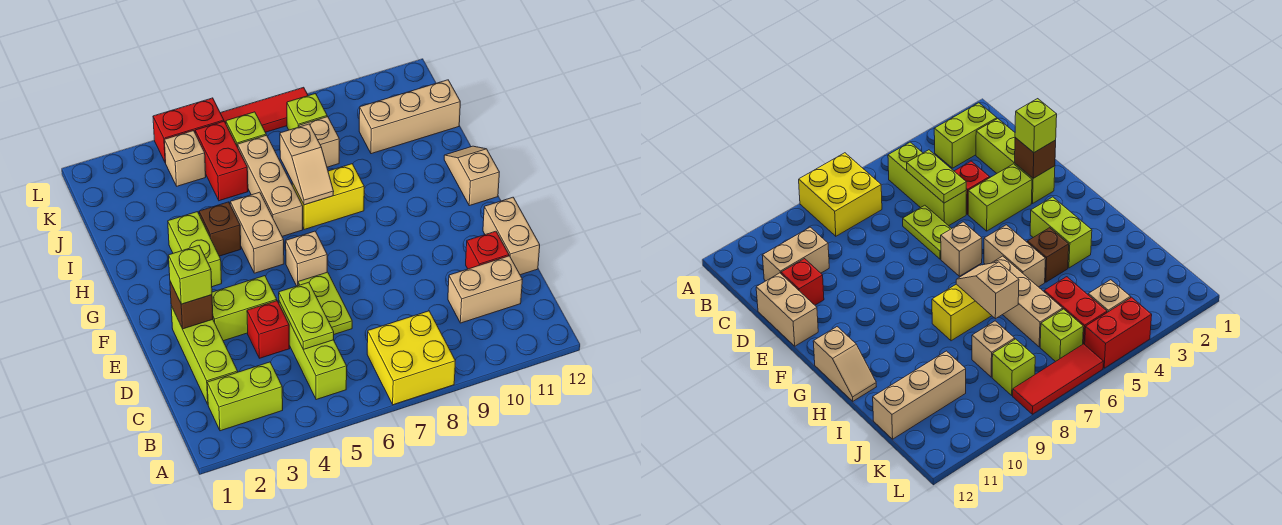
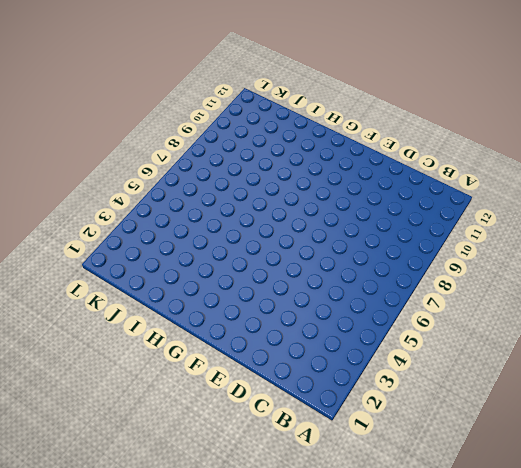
none -> yellow 2x2 brick [367,311,455,405]
none -> lime 1x2 brick [207,362,283,431]
none -> lime 1x3 brick [279,301,347,400]

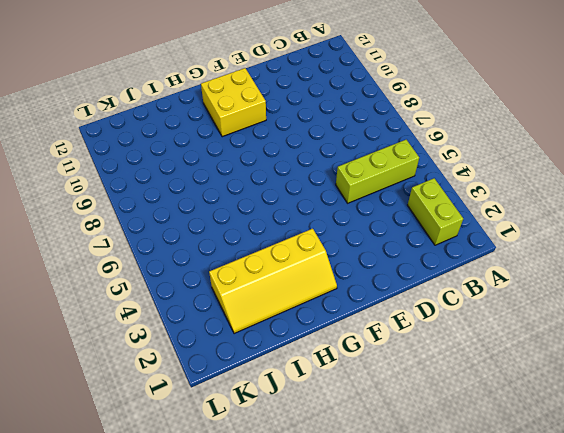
yellow 2x2 brick [201,68,266,137] -> yellow 2x2 brick moved to [367,311,455,405]
yellow 2x4 slope [209,229,337,334] -> lime 1x2 brick [168,212,222,287]
none -> lime 1x3 brick [171,306,238,404]
none -> tan 1x2 brick [448,256,522,323]
none -> red 1x1 brick [247,301,290,358]

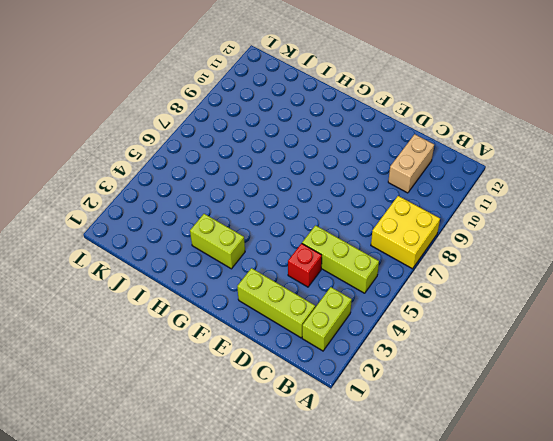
none -> lime 1x2 plate [298,272,352,334]
none -> red 1x1 brick [466,231,509,269]
none -> tan 1x2 brick [483,197,540,275]

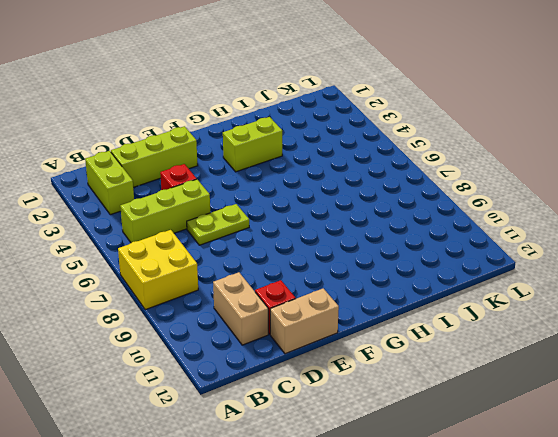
none -> lime 1x2 brick [212,276,277,341]
none -> tan 1x1 brick [286,231,327,286]
none -> tan 1x2 brick [230,192,284,273]

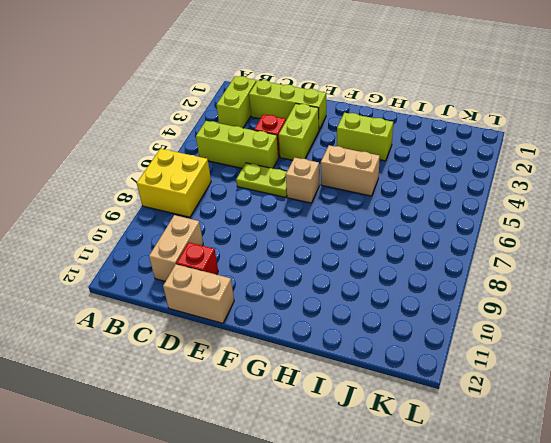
none -> tan 1x2 slope [444,146,499,206]
none -> brown 1x1 brick [199,202,241,256]
none -> tan 1x3 brick [238,135,303,236]

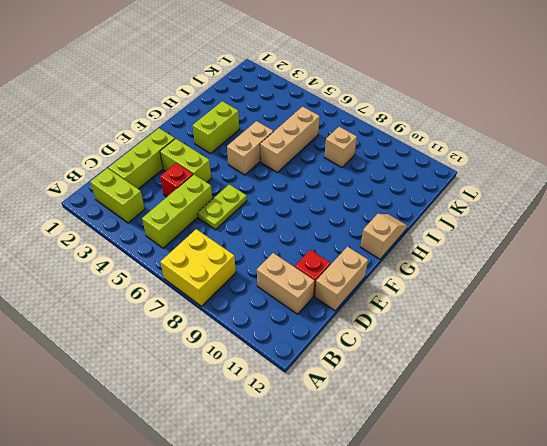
none -> tan 1x1 brick [286,231,327,286]
none -> brown 1x1 brick [199,202,241,256]
none -> yellow 1x2 brick [292,164,364,230]

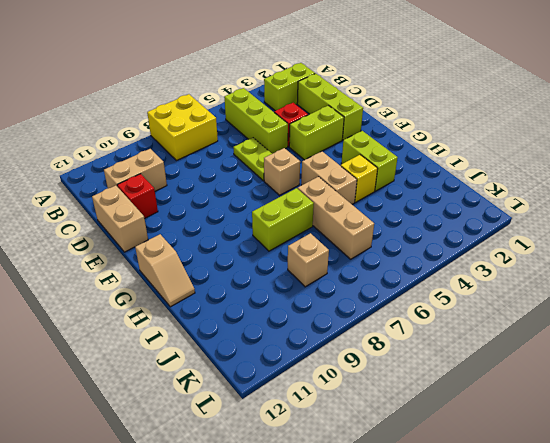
yellow 1x1 brick [341,155,378,202] -> brown 1x1 brick [199,202,241,256]
lime 1x2 brick [252,188,314,251] -> yellow 1x2 brick [292,164,364,230]
none -> red 1x2 brick [195,121,248,201]
none -> tan 1x3 brick [359,80,460,154]
none -> tan 1x1 brick [164,131,206,186]

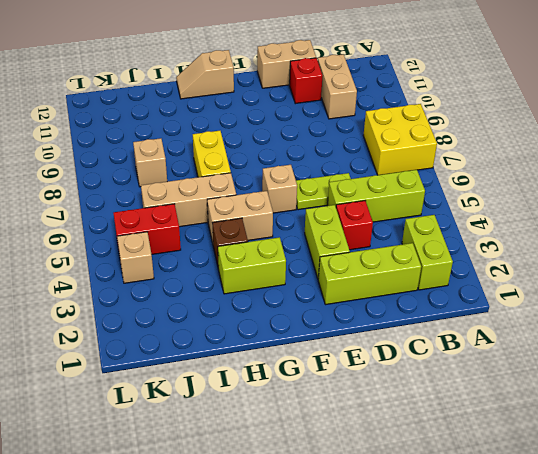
none -> tan 1x3 brick [359,80,460,154]
none -> lime 1x1 brick [226,112,266,147]
none -> lime 1x1 brick [287,94,327,130]

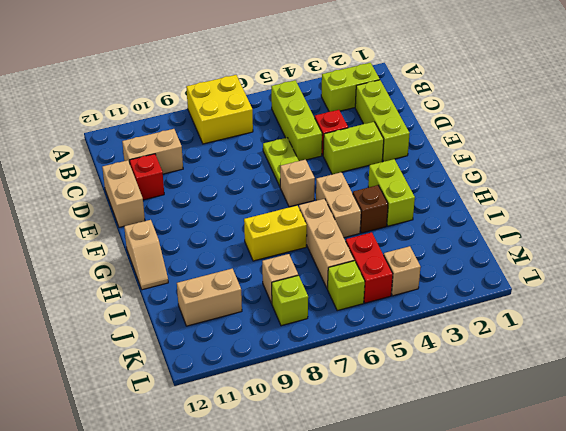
tan 1x2 brick [177,269,242,326] -> tan 1x3 brick [359,80,460,154]
none -> red 1x2 brick [153,98,224,163]
none -> red 1x3 tile [221,87,308,132]
none -> lime 1x2 plate [279,282,334,350]

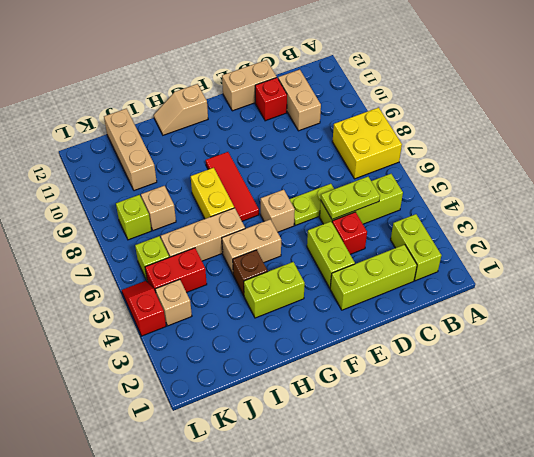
red 1x3 tile [206,152,259,221] -> red 1x3 tile moved to [221,87,308,132]
red 1x2 slope [122,281,166,336] -> red 1x2 brick [153,98,224,163]
none -> brown 1x1 brick [170,282,213,329]
none -> tan 1x2 slope [280,124,334,205]
none -> lime 1x1 brick [169,246,212,304]

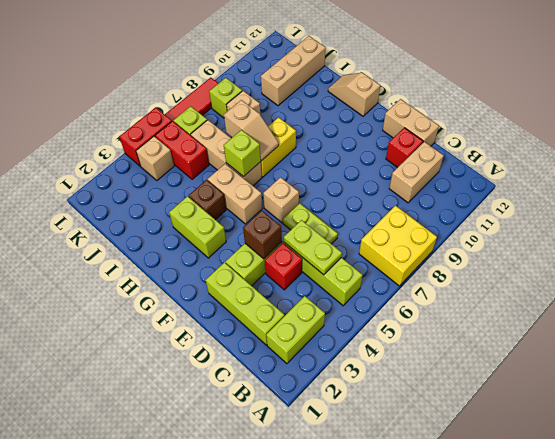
brown 1x1 brick [243,211,282,259] -> brown 1x1 brick moved to [170,282,213,329]
lime 1x1 brick [224,130,261,176] -> lime 1x1 brick moved to [169,246,212,304]

